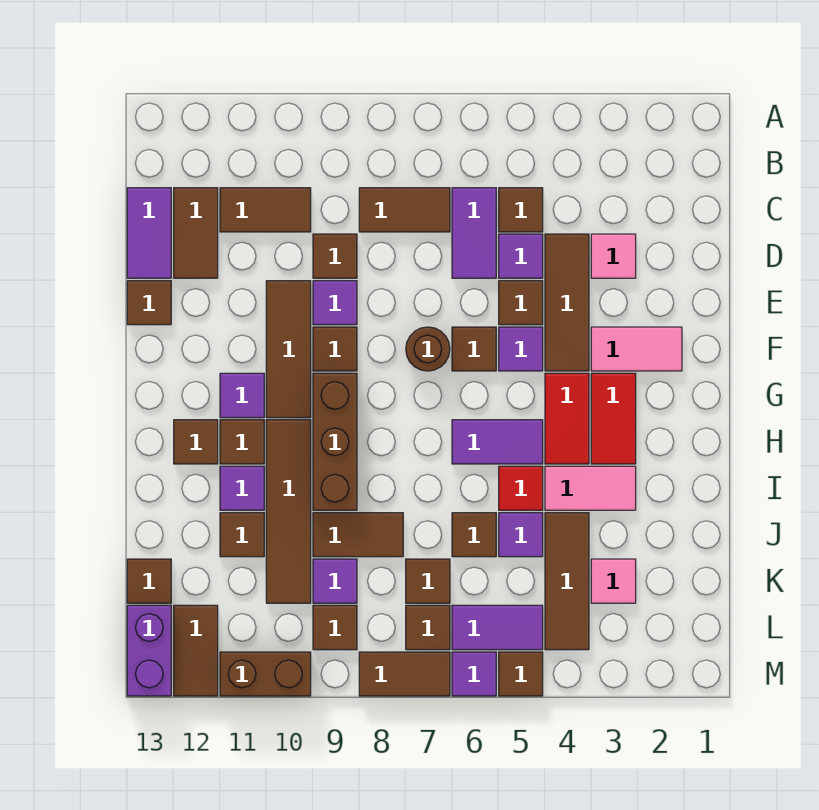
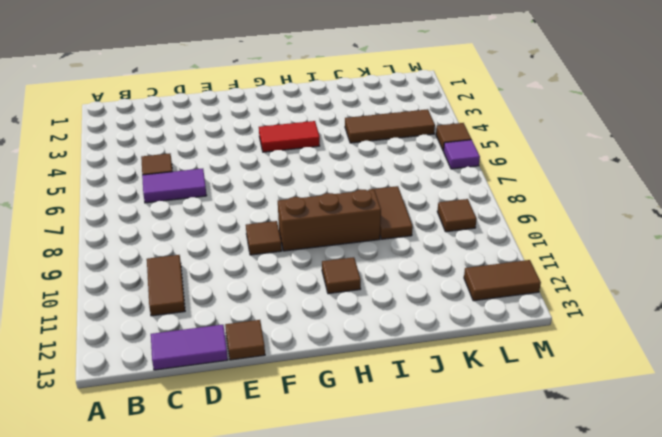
none -> brown 1x2 tile [359,188,450,232]
none -> brown 1x2 tile [174,188,218,278]
none -> pink 1x1 tile [591,234,636,278]
none -> brown 1x3 tile [545,234,589,371]

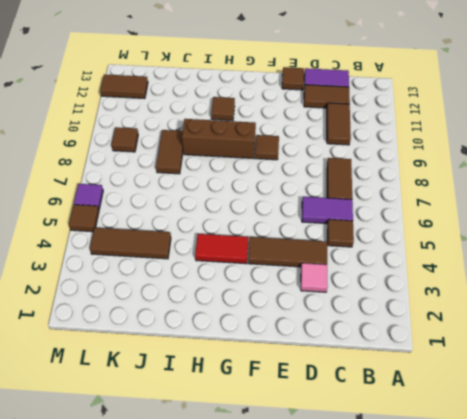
none -> purple 1x1 tile [499,234,543,278]
none -> brown 1x1 tile [313,234,357,278]
none -> brown 1x1 tile [499,281,543,325]
none -> purple 1x1 tile [313,281,357,325]

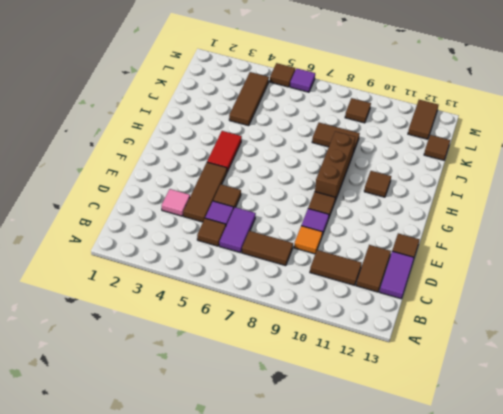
orange 1x1 tile [294,226,322,254] -> brown 1x1 tile [313,234,357,278]
none -> brown 1x3 tile [266,281,311,418]
none -> pink 1x2 tile [591,327,682,371]
none -> purple 1x1 tile [499,327,543,371]
none -> brown 1x1 tile [452,327,496,371]

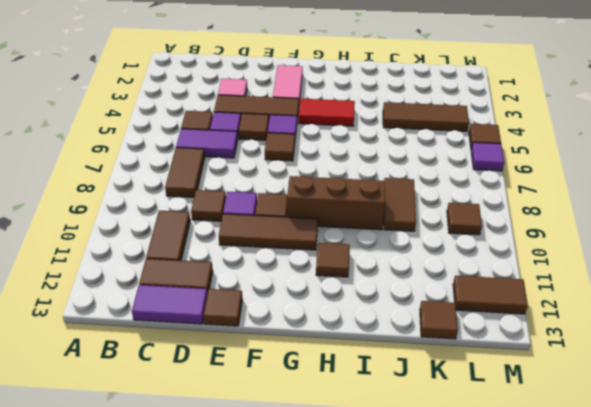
none -> brown 1x1 round brick [406,327,450,371]
none -> red 1x2 tile [591,373,636,464]
none -> purple 1x1 tile [220,373,264,418]
none -> purple 1x2 tile [452,420,543,464]

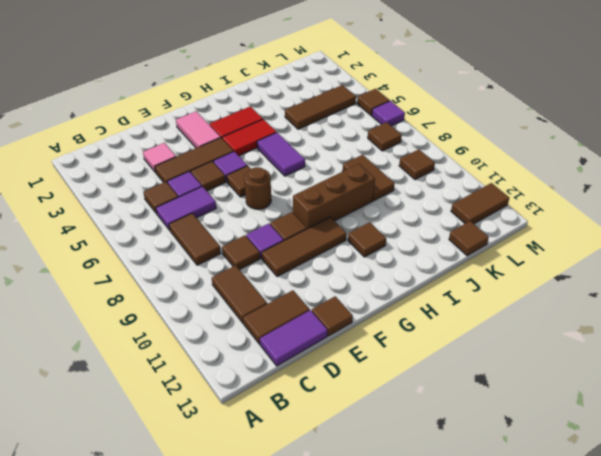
none -> purple 1x1 tile [220,373,264,418]
none -> brown 1x4 tile [266,420,311,603]
none -> brown 1x1 tile [174,420,218,464]
none -> pink 1x2 tile [545,466,636,510]

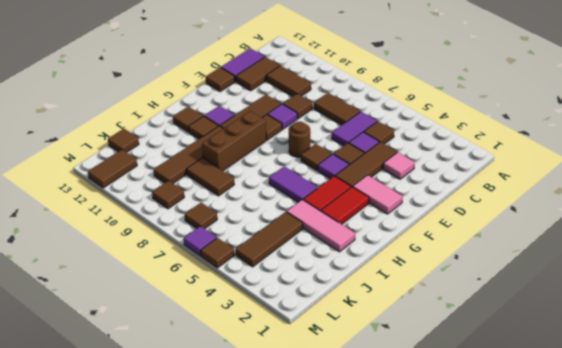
pink 1x3 tile [287,200,355,252] -> pink 1x2 tile [545,466,636,510]
none -> red 1x1 tile [499,466,543,510]
none -> purple 1x1 tile [220,466,264,510]
none -> purple 1x1 tile [499,513,543,557]
none -> brown 1x1 tile [452,513,496,557]

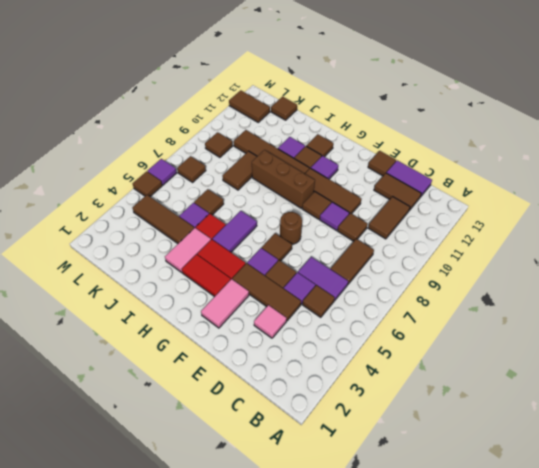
none -> brown 1x1 tile [220,513,264,557]
none -> pink 1x1 tile [591,559,636,603]
none -> brown 1x1 tile [406,559,450,603]
none -> purple 1x1 tile [313,559,357,603]

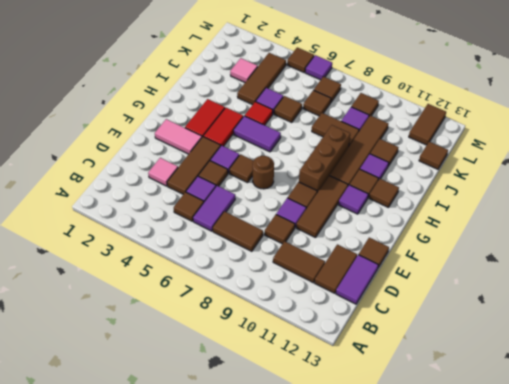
none -> pink 1x2 tile [545,466,636,510]
none -> purple 1x2 tile [452,605,543,650]
none -> purple 1x2 brick [127,605,171,696]
none -> brown 1x2 tile [359,652,450,696]

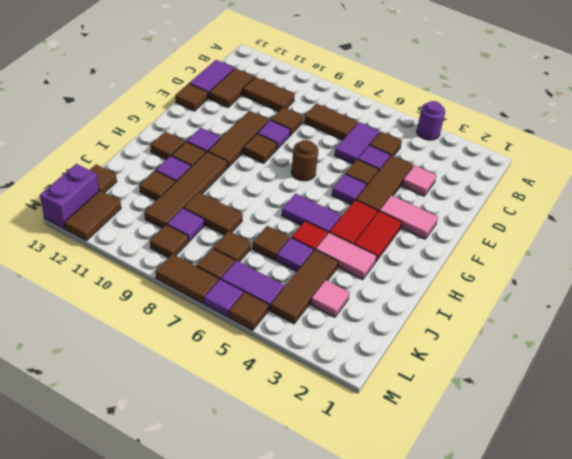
purple 1x1 round brick [417,101,445,140] -> none
none -> brown 1x1 tile [452,327,496,371]
none -> brown 1x3 brick [313,373,357,510]
none -> brown 1x2 brick [220,652,311,696]

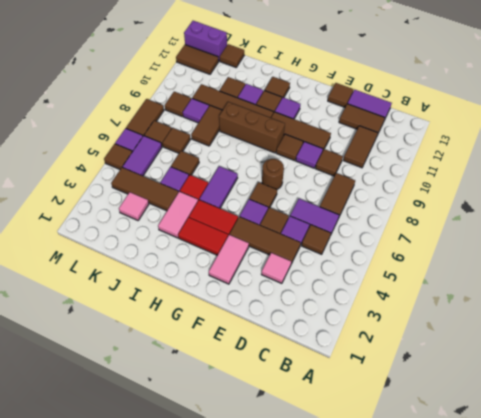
none -> brown 1x2 brick [220,652,311,696]

